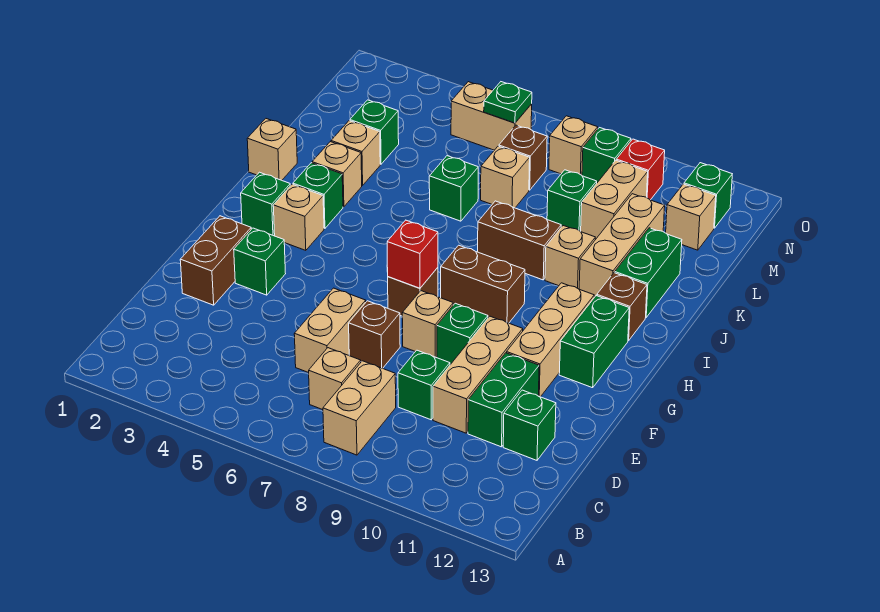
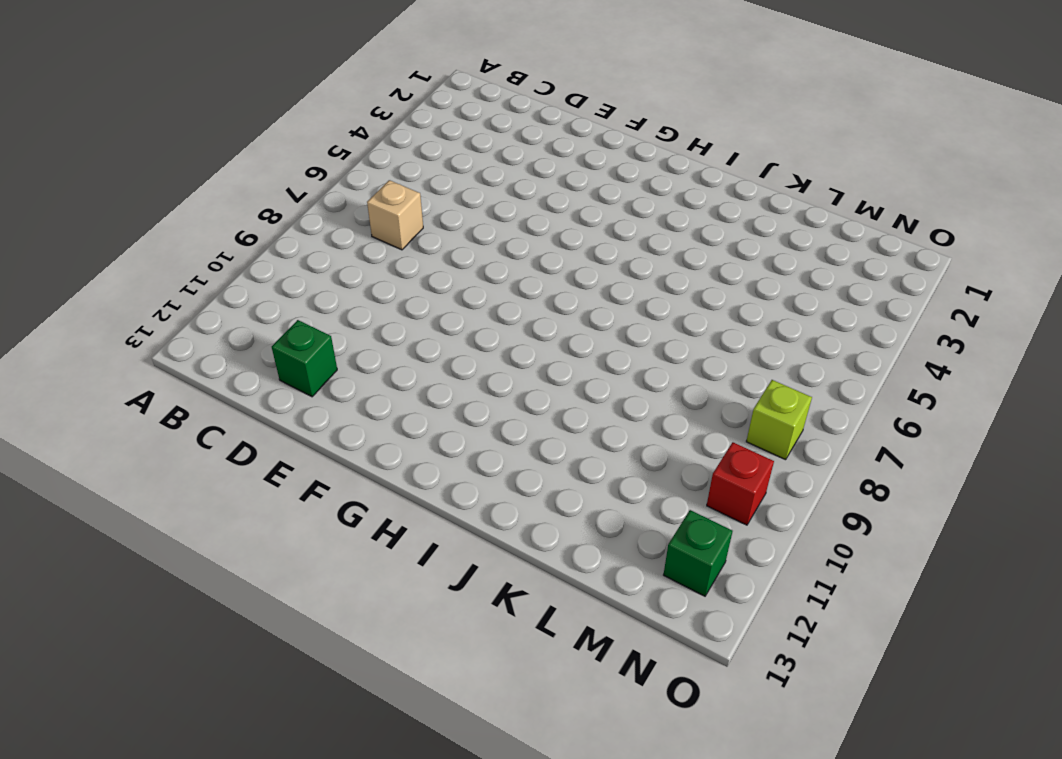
lime 1x1 brick [746,380,812,460] -> tan 1x1 brick [549,116,598,175]
none -> tan 1x2 brick [323,361,396,455]
none -> tan 1x2 brick [294,288,366,373]
none -> green 1x1 brick [398,350,450,420]
none -> tan 1x3 brick [433,316,523,433]

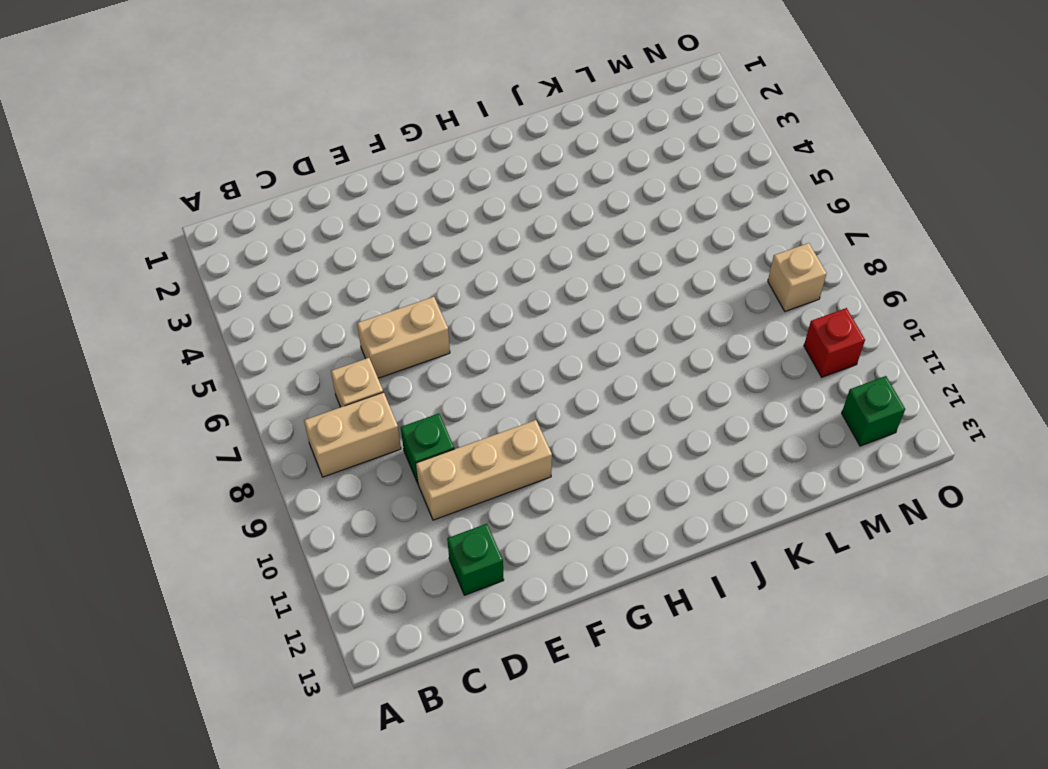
none -> green 1x2 brick [468,353,539,447]
none -> brown 1x2 brick [180,216,251,305]
none -> brown 1x1 brick [349,301,400,368]
none -> green 1x1 brick [234,228,286,295]

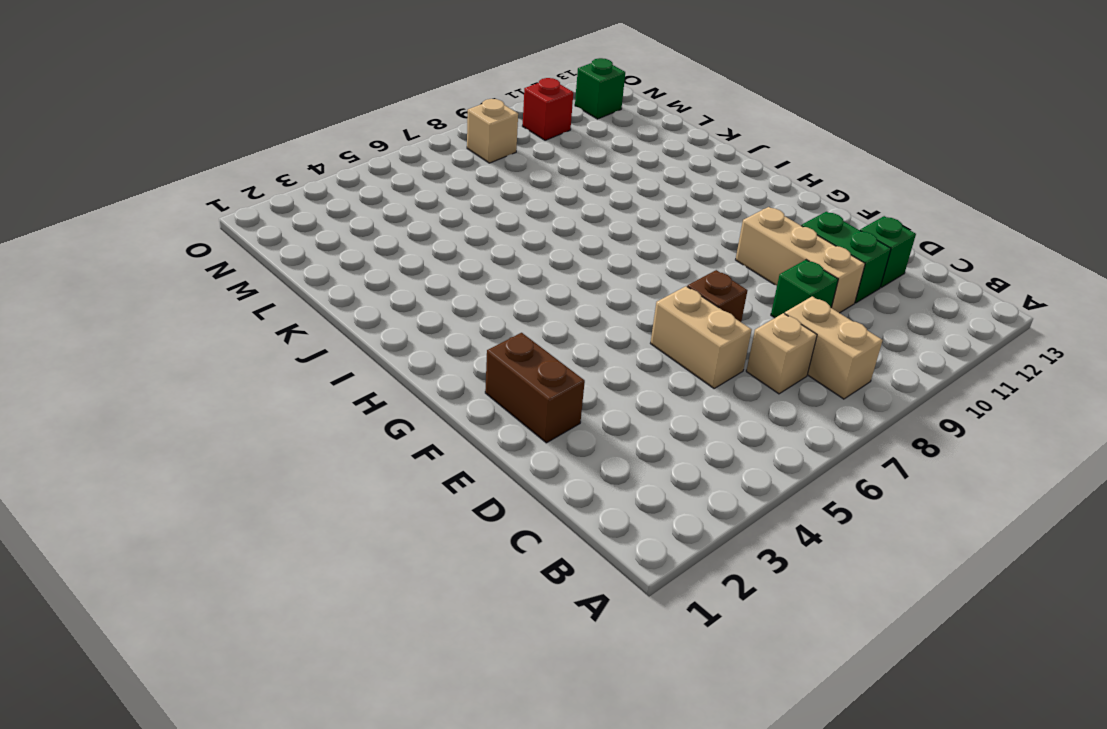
none -> green 1x1 brick [234,228,286,295]
none -> tan 1x1 brick [402,291,453,358]
none -> green 1x1 brick [437,303,488,365]
none -> tan 1x3 brick [507,283,594,397]

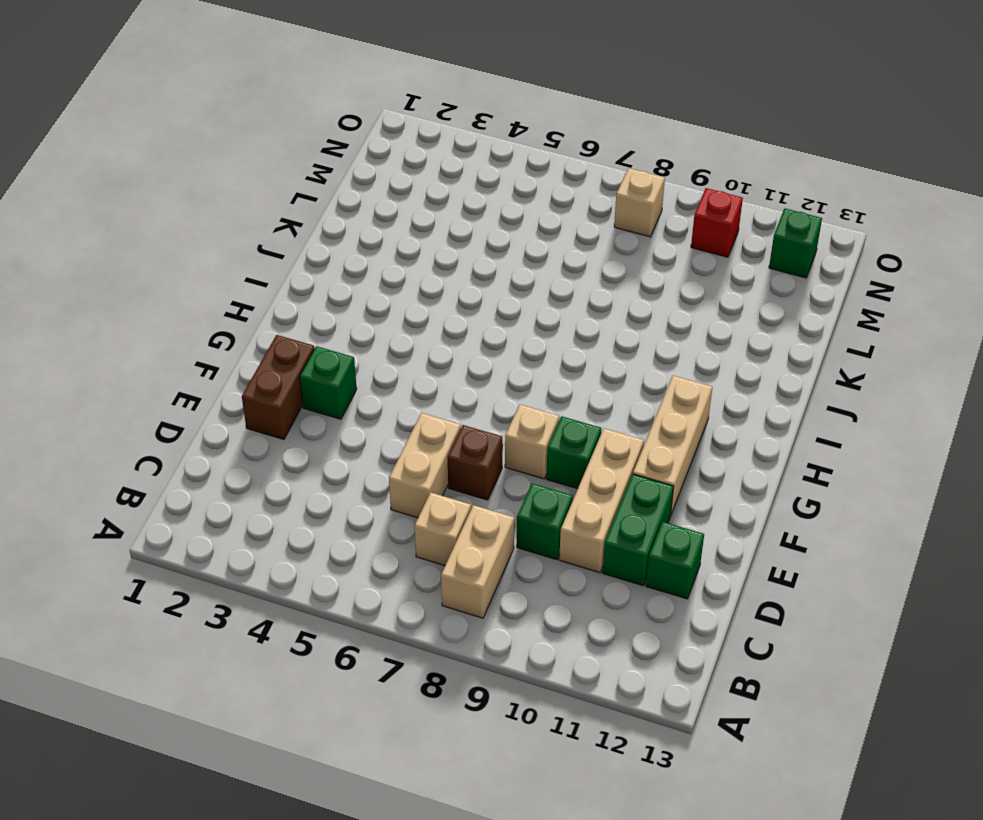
none -> brown 1x1 brick [388,268,438,316]
none -> green 1x2 brick [559,296,629,388]
none -> green 1x1 brick [241,172,290,236]
none -> tan 1x1 brick [273,184,324,250]

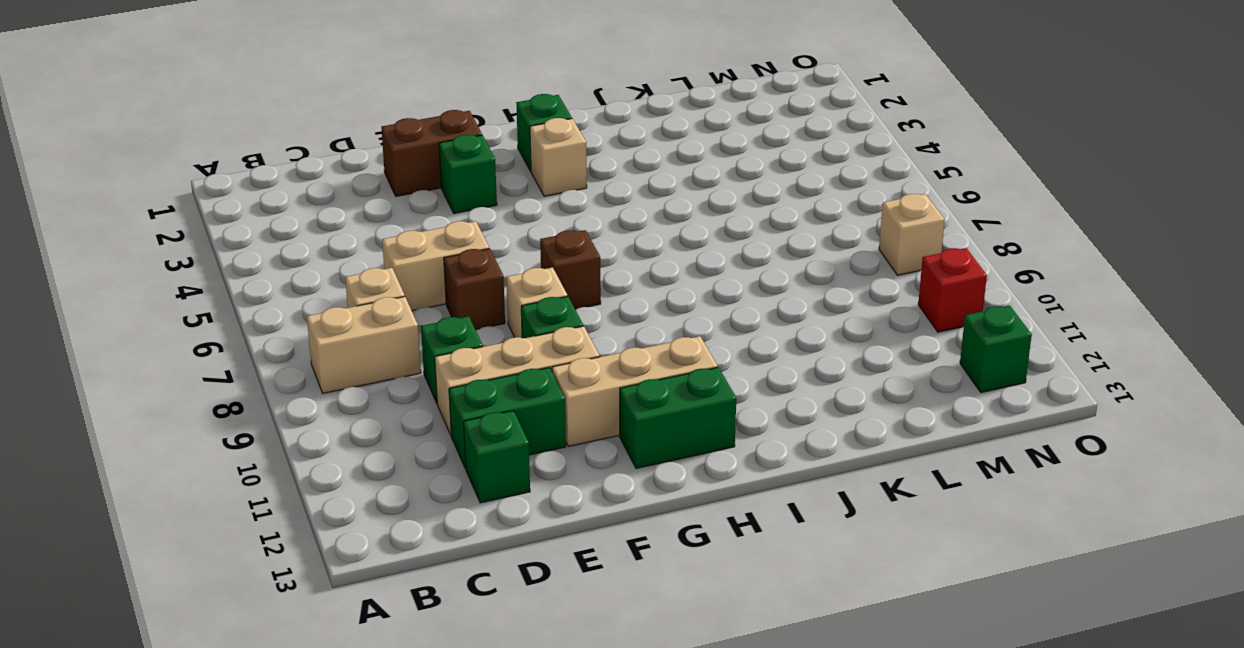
none -> brown 1x2 brick [441,245,525,323]
none -> green 1x1 brick [293,163,343,228]
none -> brown 1x1 brick [597,273,647,341]
none -> tan 1x1 brick [247,119,297,180]

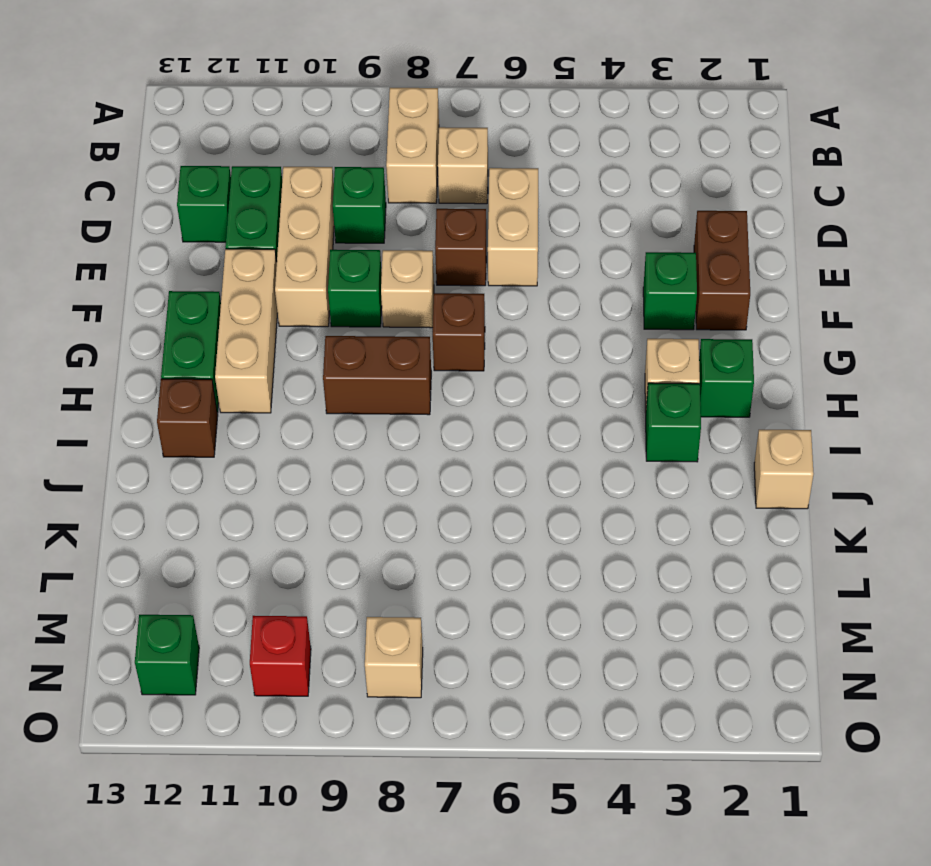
none -> tan 1x1 brick [312,142,362,207]
none -> brown 1x2 brick [478,201,561,280]
none -> tan 1x1 brick [545,226,595,289]
none -> tan 1x3 brick [579,194,665,297]

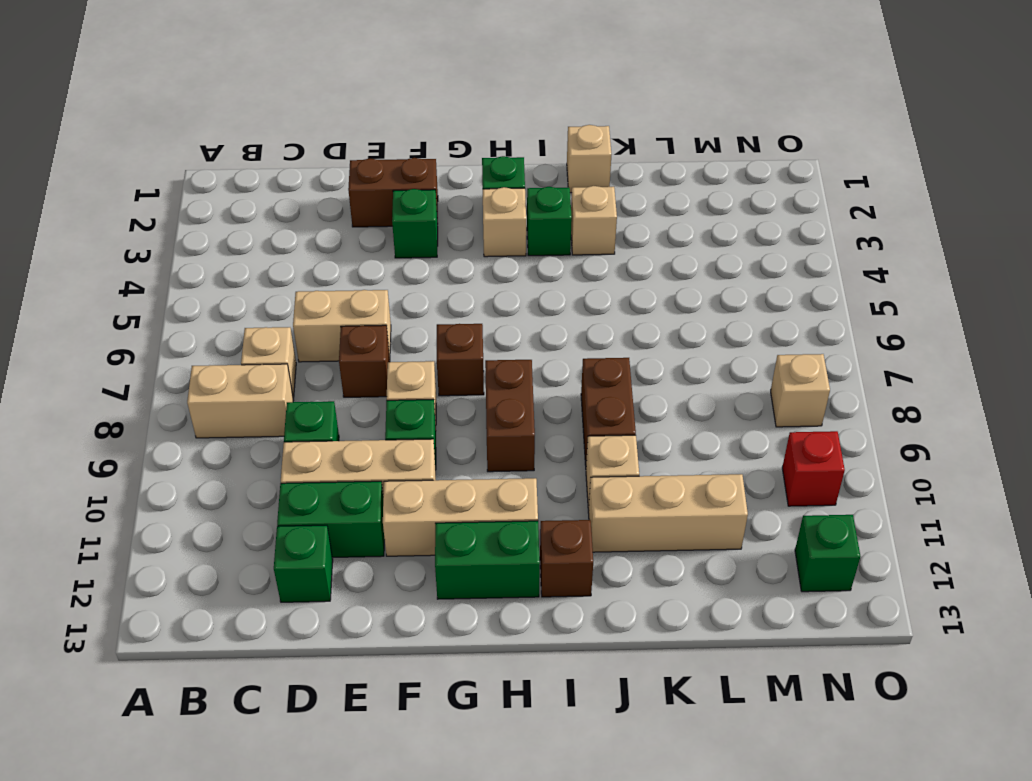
none -> green 1x2 brick [615,228,682,317]
none -> tan 1x1 brick [331,121,380,185]
none -> green 1x1 brick [429,156,478,221]
none -> green 1x1 brick [350,100,399,164]

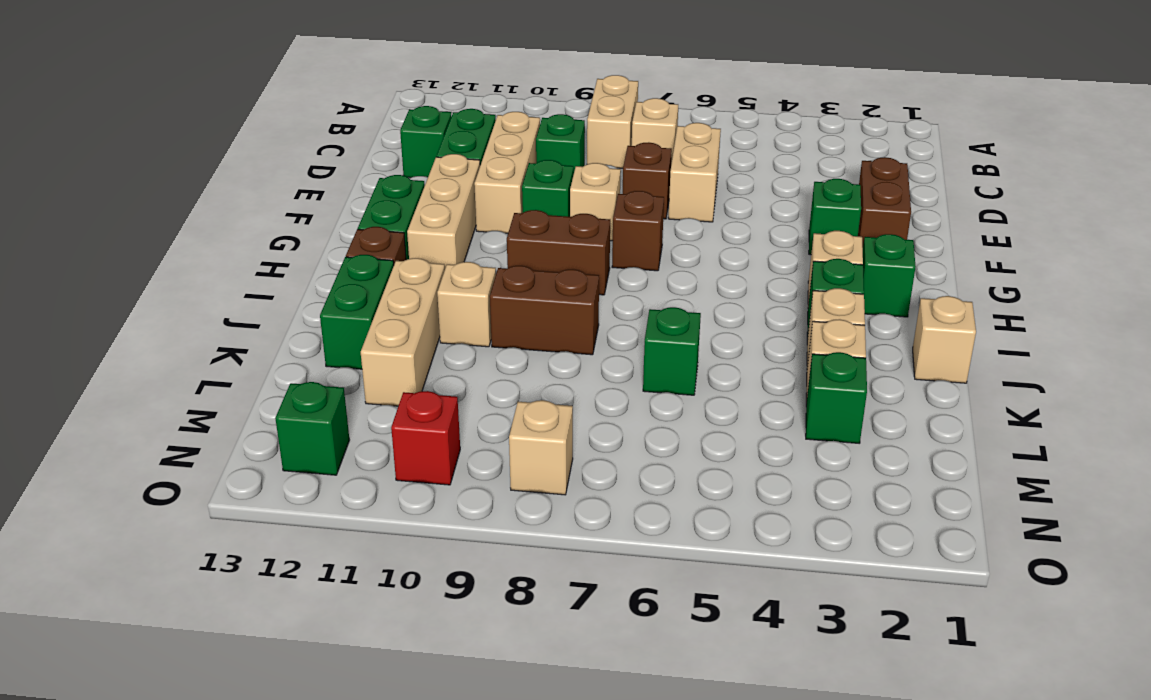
none -> tan 1x1 brick [481,146,530,208]
none -> green 1x1 brick [547,170,597,232]
none -> tan 1x2 brick [581,160,648,240]
none -> brown 1x1 brick [499,125,547,190]

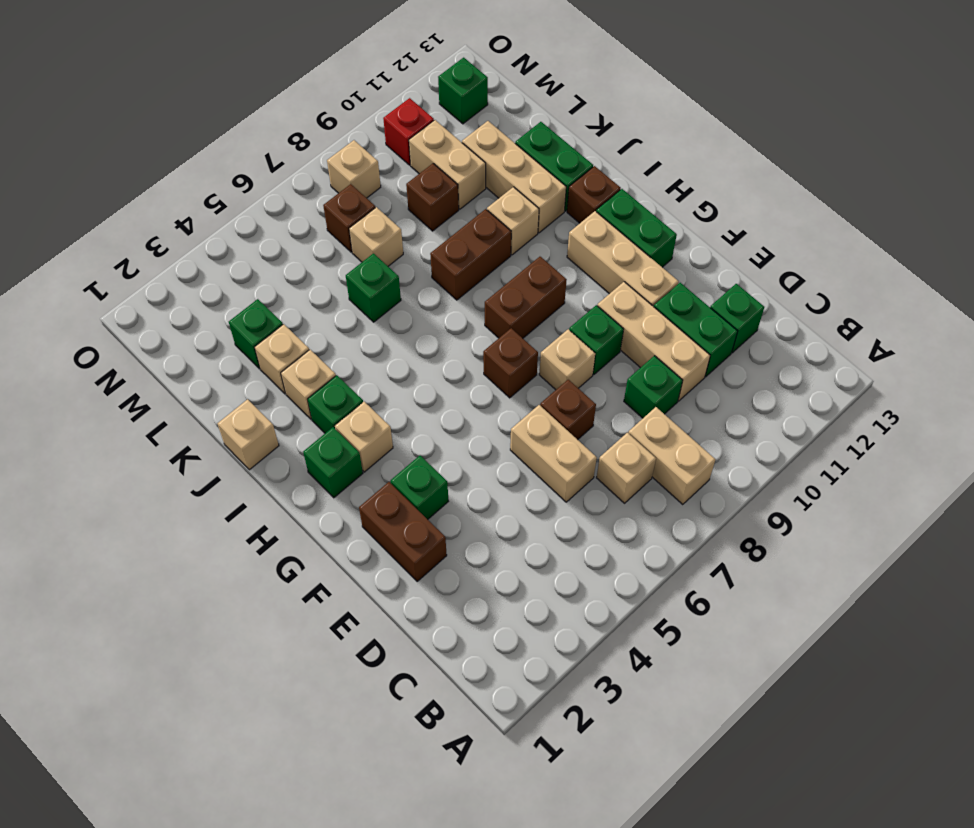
brown 1x1 brick [406,164,459,231] -> green 1x1 brick [547,170,597,232]
none -> tan 1x1 brick [666,184,716,250]
none -> tan 1x2 brick [451,82,532,150]
none -> green 1x1 brick [582,128,631,183]
none -> red 1x1 brick [387,220,438,288]

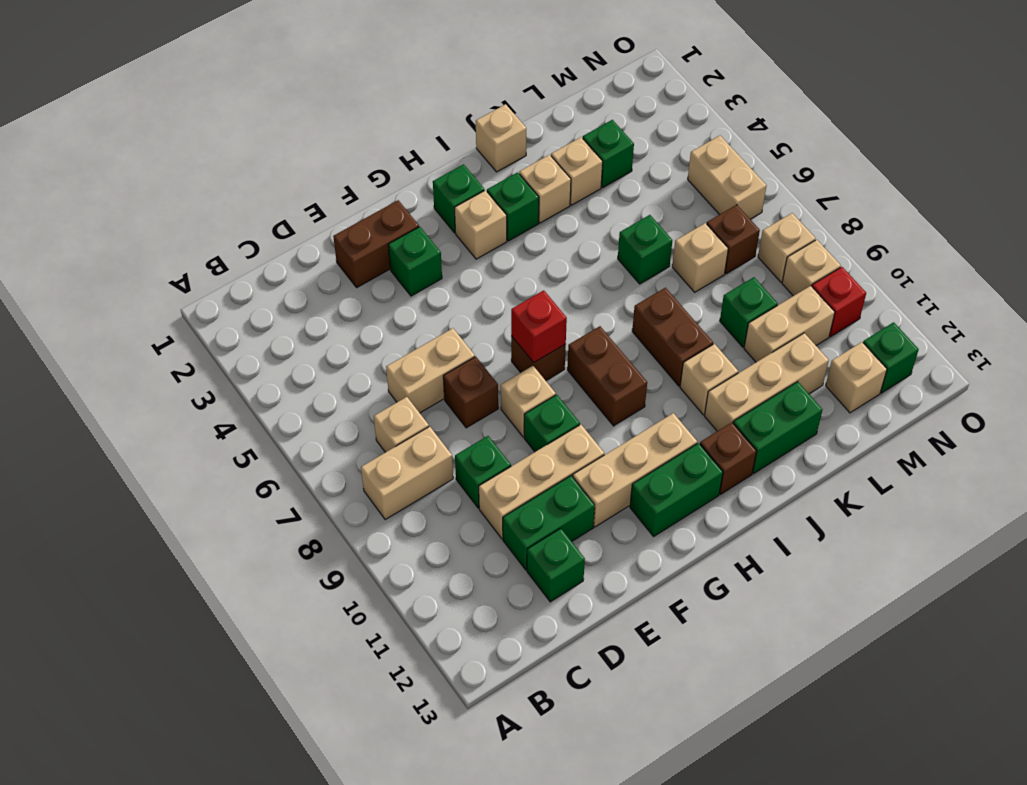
tan 1x1 brick [782,240,841,296] -> green 1x1 brick [582,128,631,183]
none -> green 1x1 plate [484,82,532,123]

